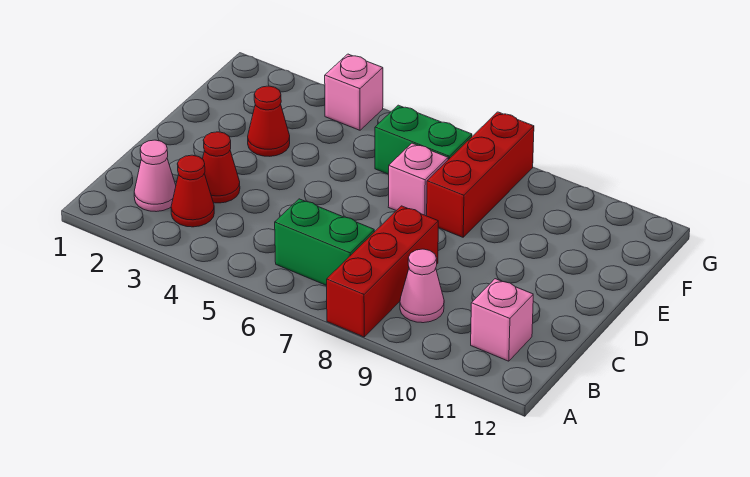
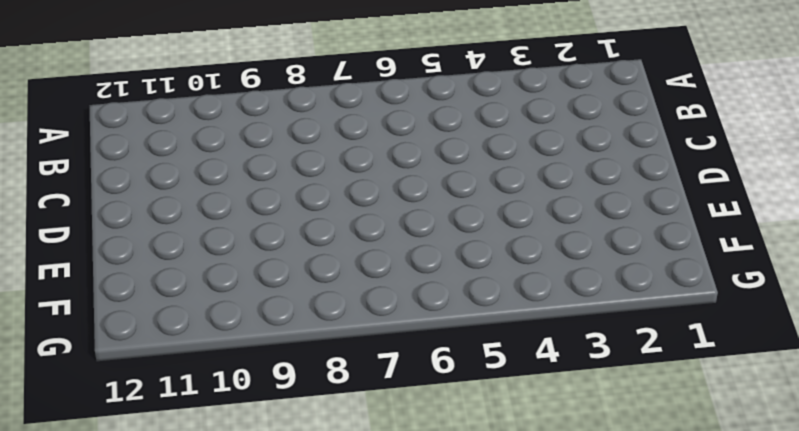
none -> red 1x3 brick [327,206,438,337]
none -> pink 1x1 cone [134,140,176,212]
none -> red 1x1 cone [171,155,214,227]

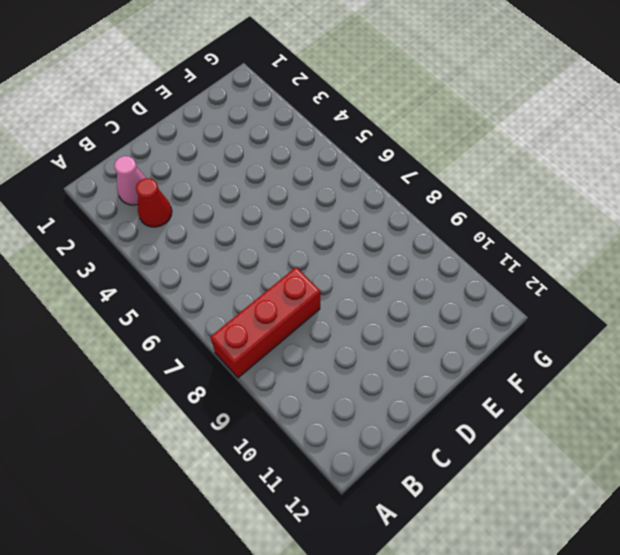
none -> green 1x2 brick [275,199,374,286]
none -> pink 1x1 cone [400,249,444,323]
none -> pink 1x1 brick [471,279,533,361]

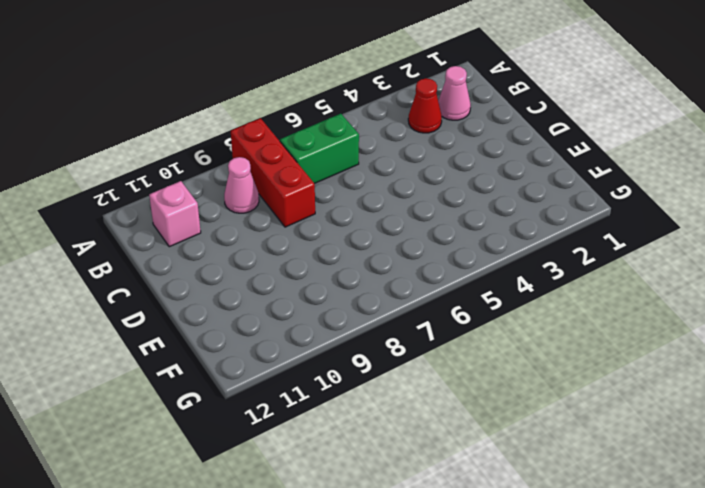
none -> red 1x1 cone [203,132,240,203]
none -> red 1x1 cone [248,86,290,156]
none -> pink 1x1 brick [388,143,448,216]

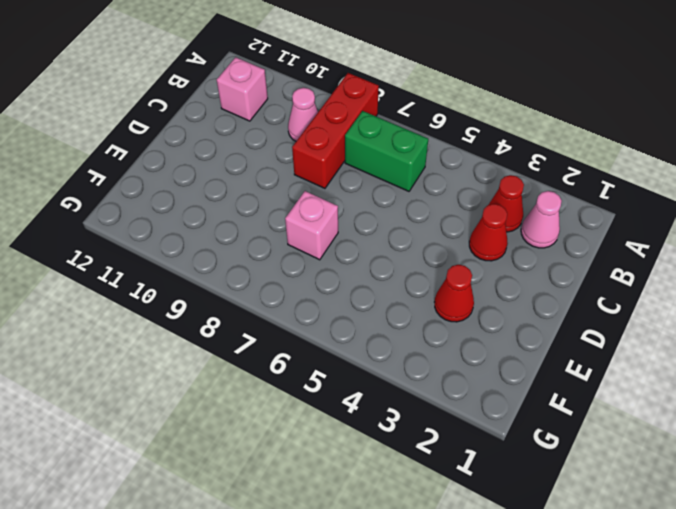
none -> red 1x3 brick [427,112,534,237]
none -> green 1x2 brick [375,105,472,174]
none -> pink 1x1 brick [325,54,383,130]

